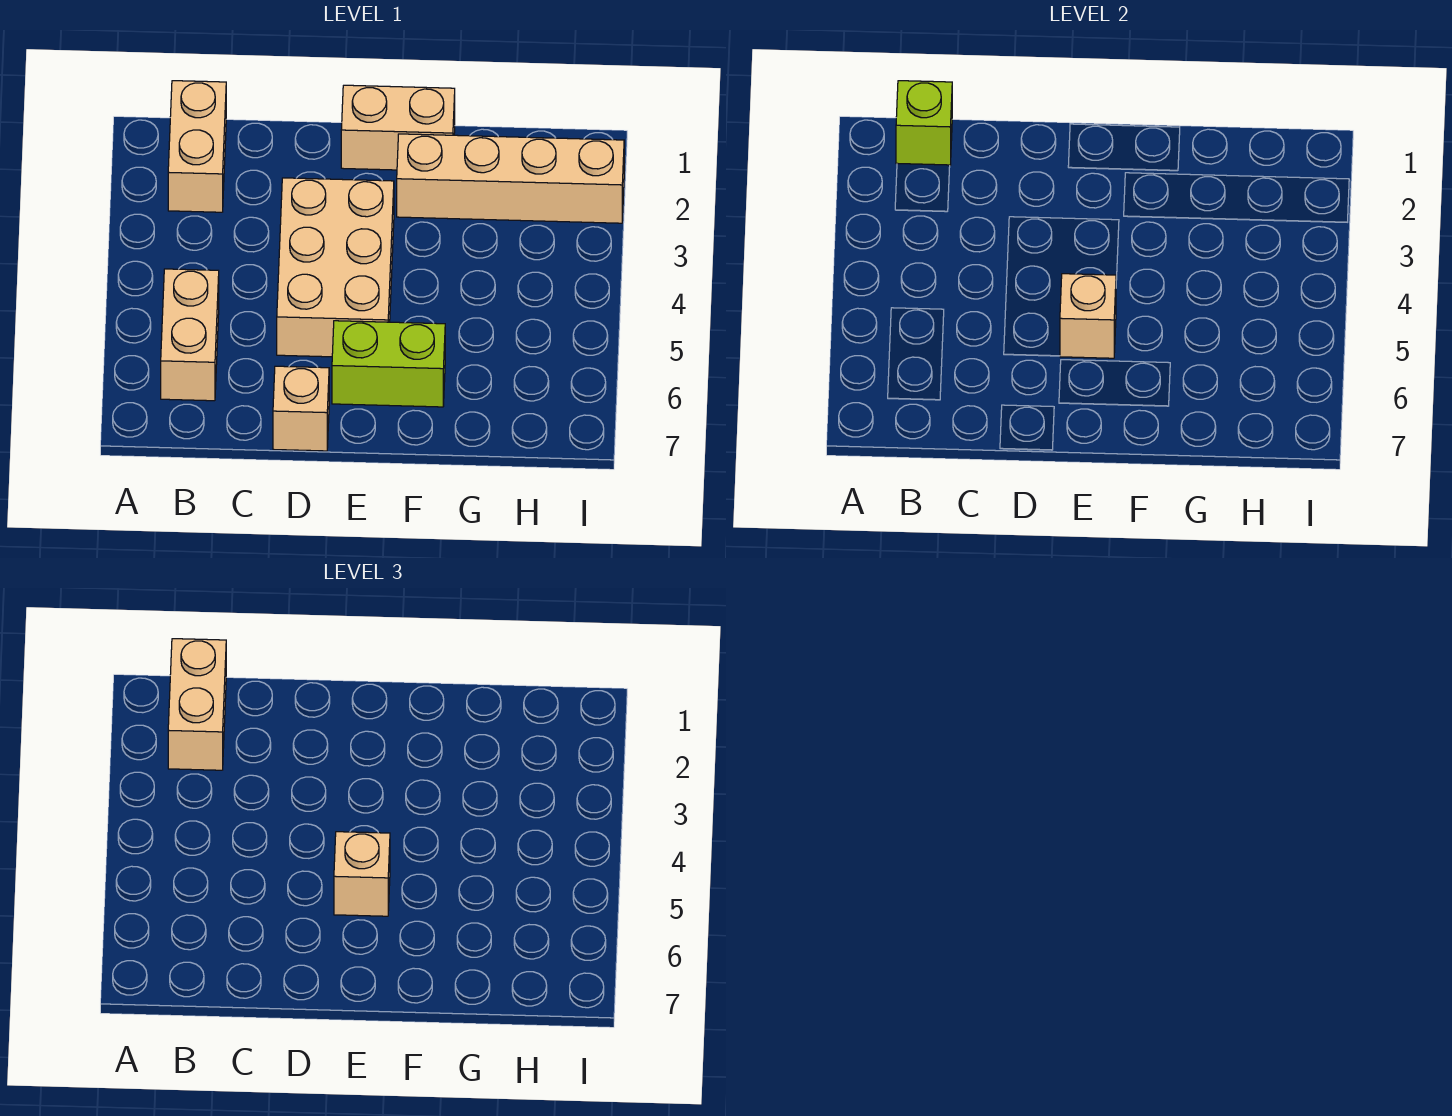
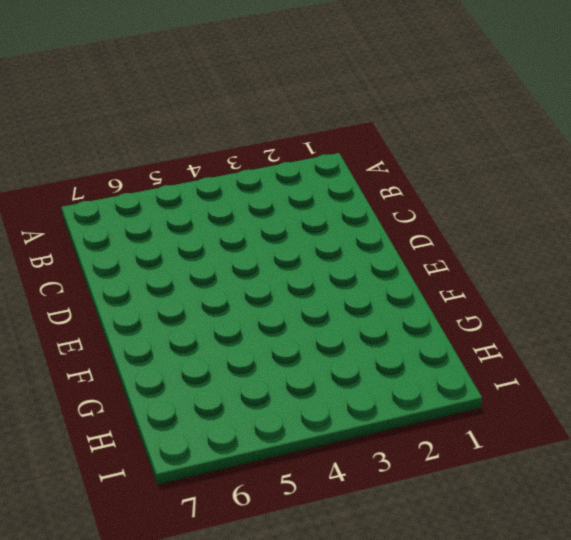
none -> tan 1x2 brick [168,81,226,212]
none -> tan 1x2 brick [161,269,219,401]

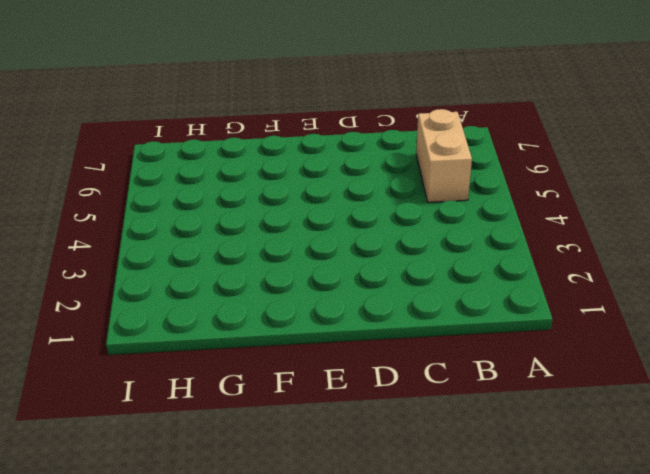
none -> tan 1x2 brick [168,81,226,212]
none -> tan 2x3 brick [277,178,394,357]

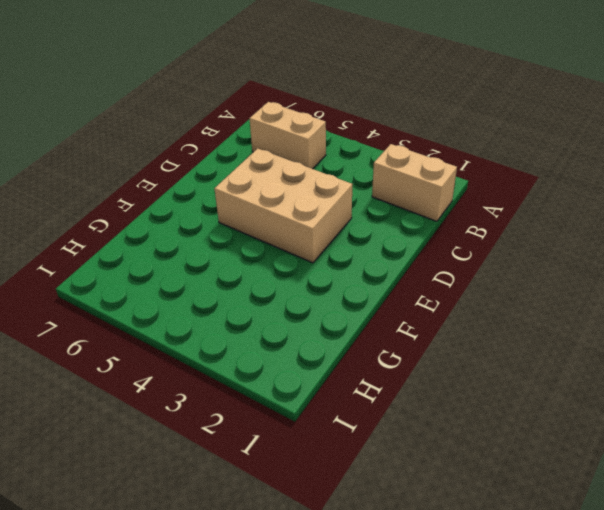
none -> tan 1x1 brick [273,366,329,451]
none -> tan 1x2 brick [341,85,455,170]

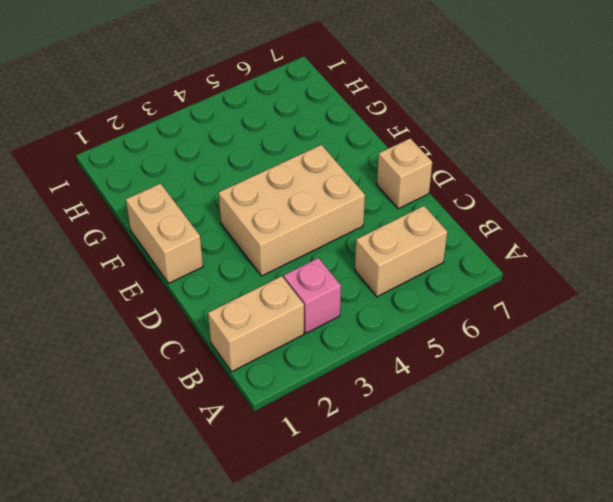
pink 1x1 brick [284,258,341,333] -> none
none -> lime 1x2 brick [332,321,445,407]
none -> tan 1x4 brick [397,134,624,223]

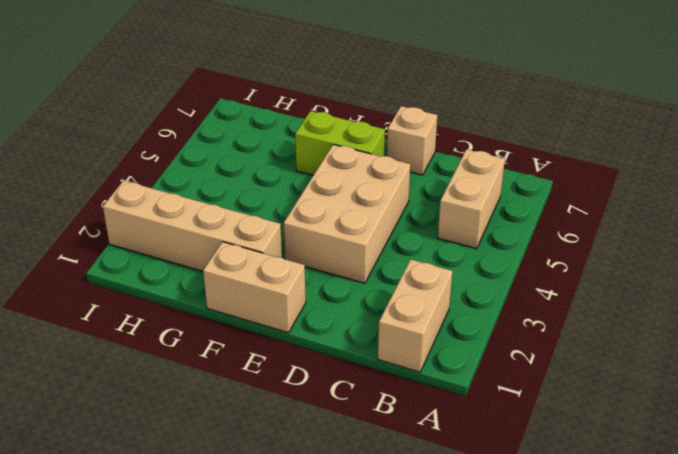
none -> lime 1x1 brick [896,81,952,165]
none -> tan 1x1 brick [1060,274,1116,358]

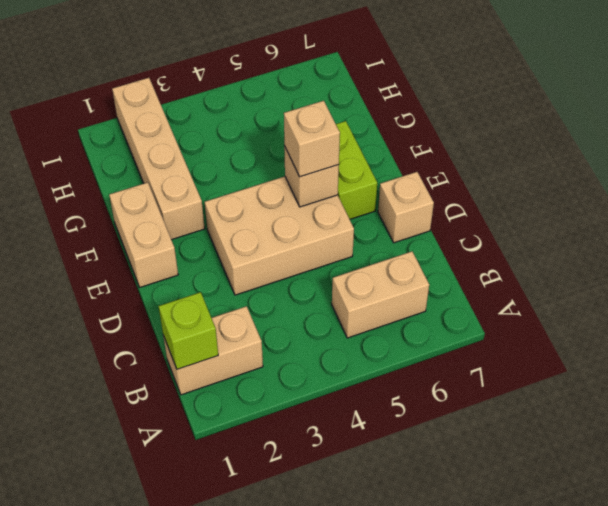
none -> tan 1x2 brick [168,639,226,770]

